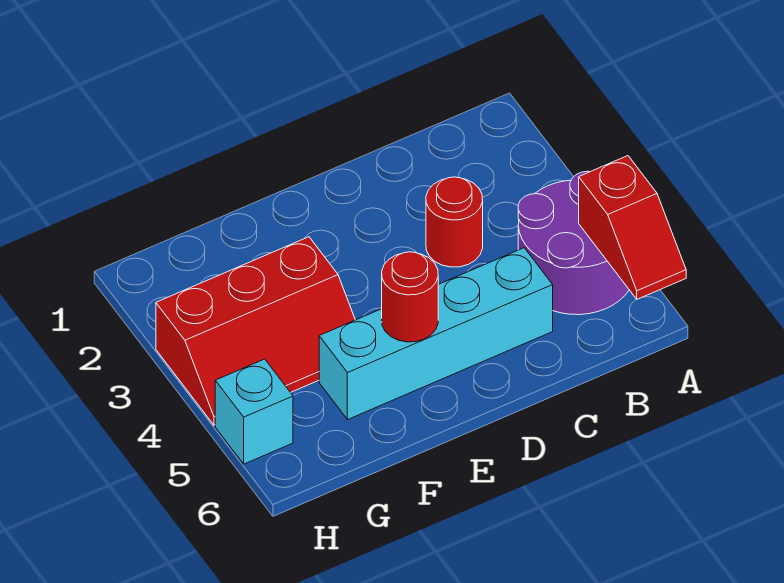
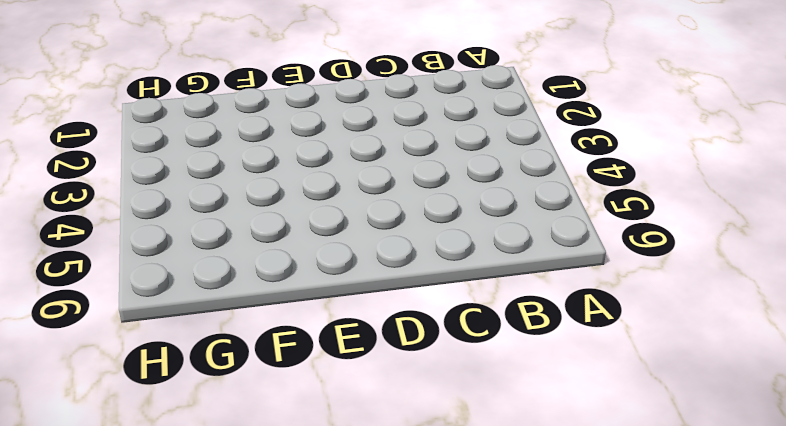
none -> purple 2x2 round brick [518,171,629,315]
none -> red 1x1 round brick [426,177,483,267]

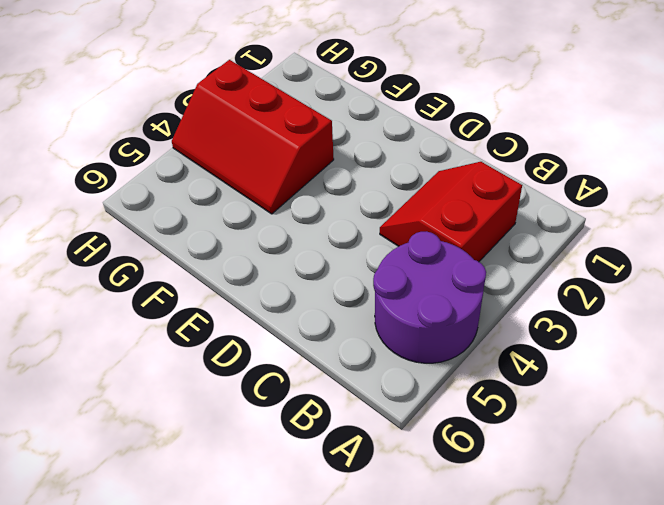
red 2x2 slope [380,162,522,262] -> red 1x1 round brick [426,177,483,267]
none -> cyan 1x4 brick [319,248,553,420]
none -> cyan 1x1 brick [215,359,293,464]

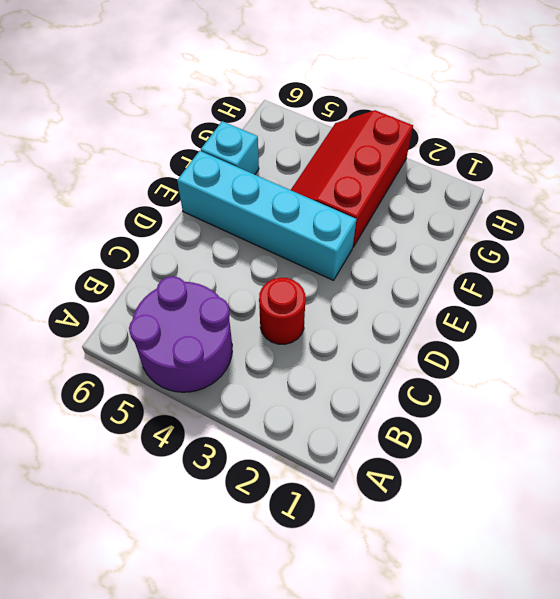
cyan 1x4 brick [177,151,356,280] -> cyan 1x4 brick turned to [319,248,553,420]
cyan 1x1 brick [201,121,259,175] -> cyan 1x1 brick moved to [215,359,293,464]
none -> red 1x2 slope [579,156,686,299]
none -> red 1x1 round brick [382,252,438,342]

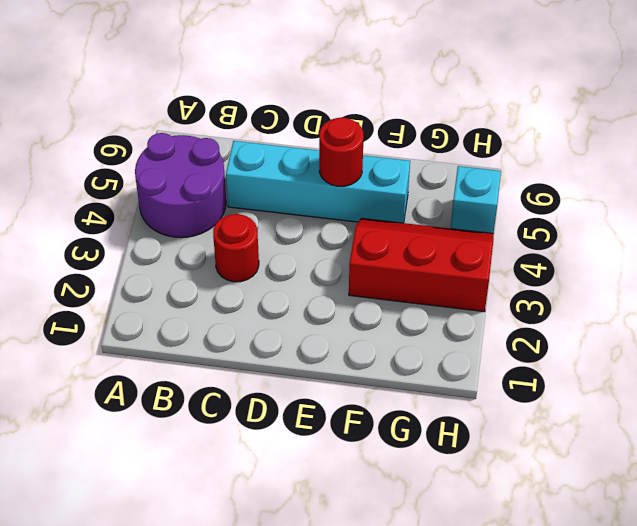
none -> red 1x2 slope [579,156,686,299]

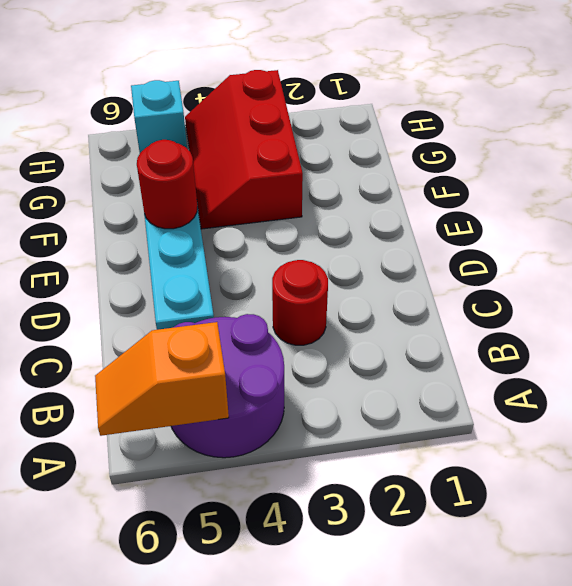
orange 1x2 slope [95,322,229,436] -> red 1x2 slope [579,156,686,299]

